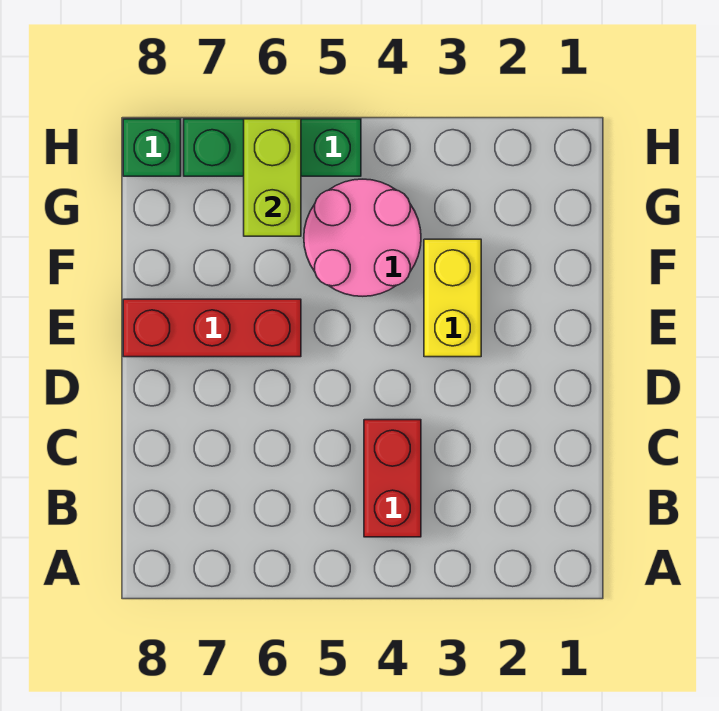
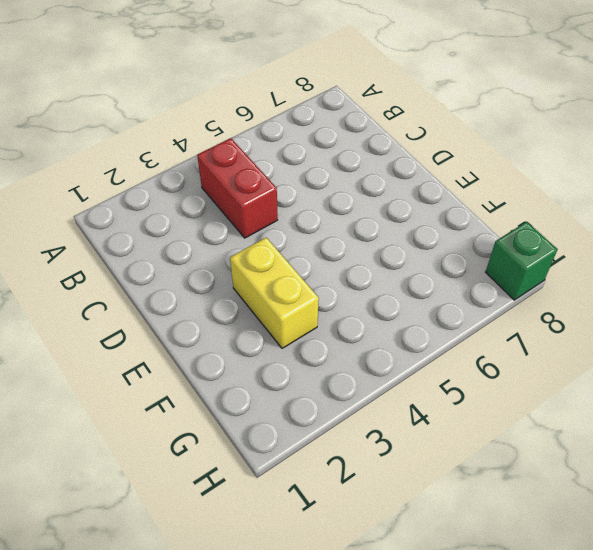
none -> red 1x3 brick [123,299,301,357]
none -> pink 2x2 round brick [304,179,421,296]

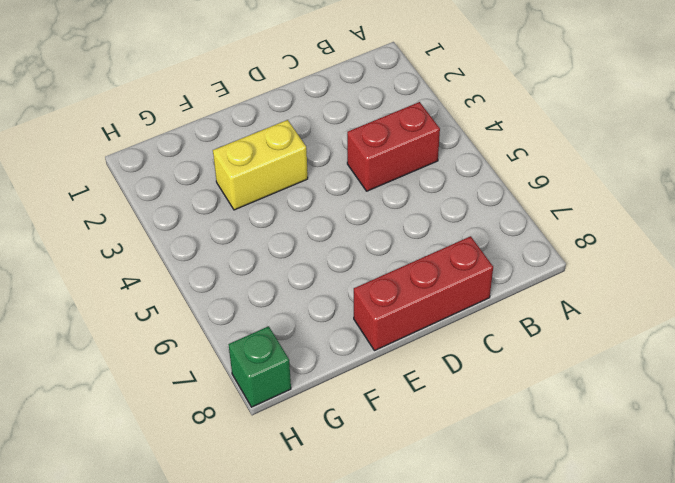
red 1x3 brick [354,236,493,351] -> red 1x3 brick turned to [123,299,301,357]
none -> pink 2x2 round brick [304,179,421,296]
none -> green 1x3 brick [184,119,361,176]

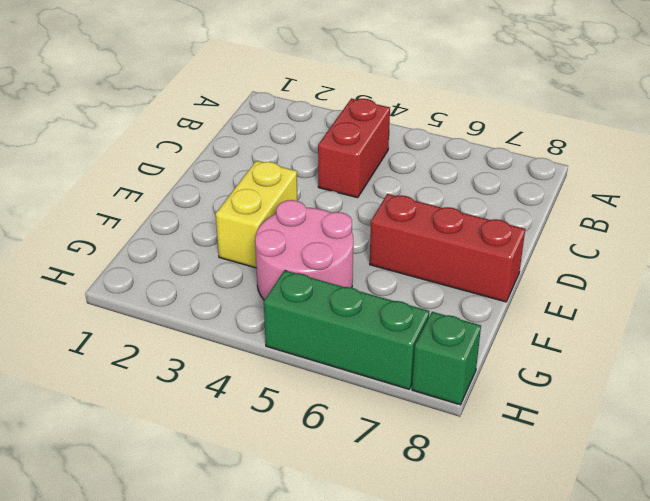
none -> lime 1x2 brick [244,119,301,236]

